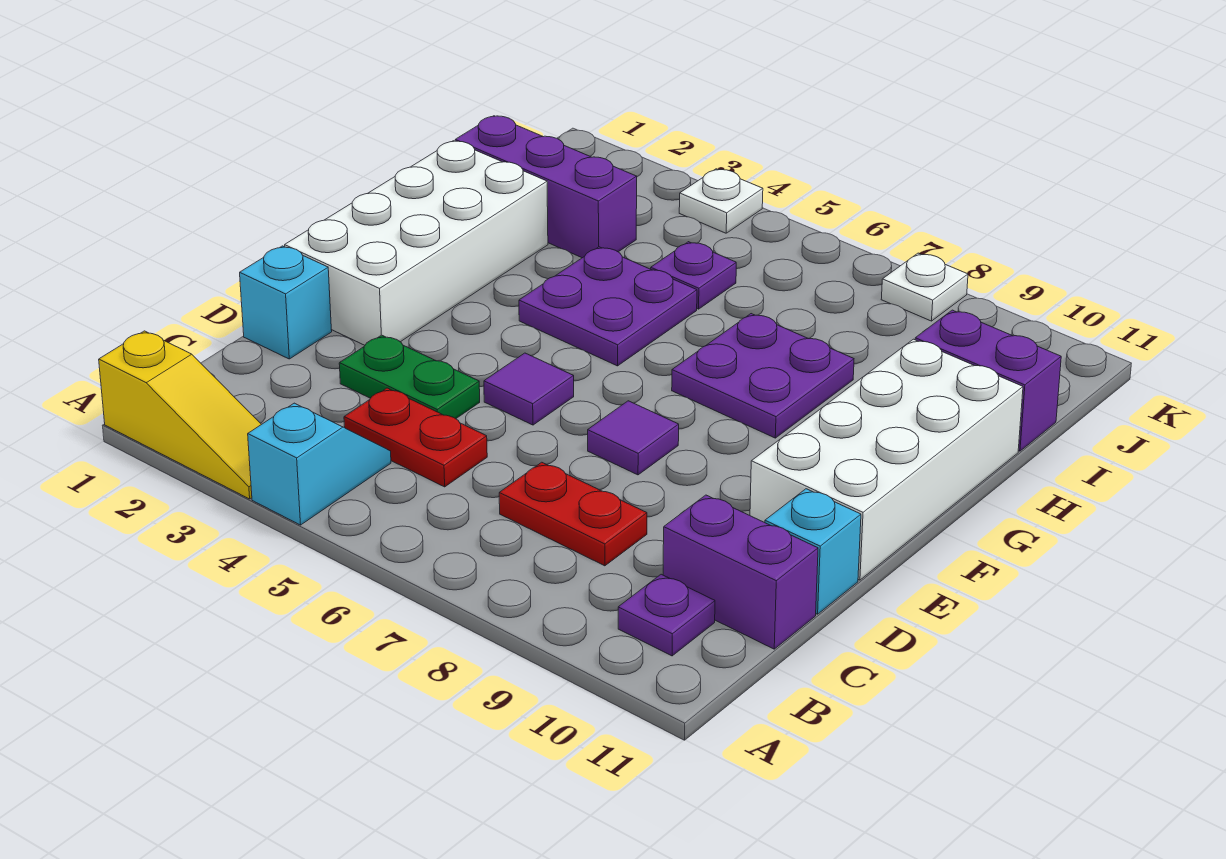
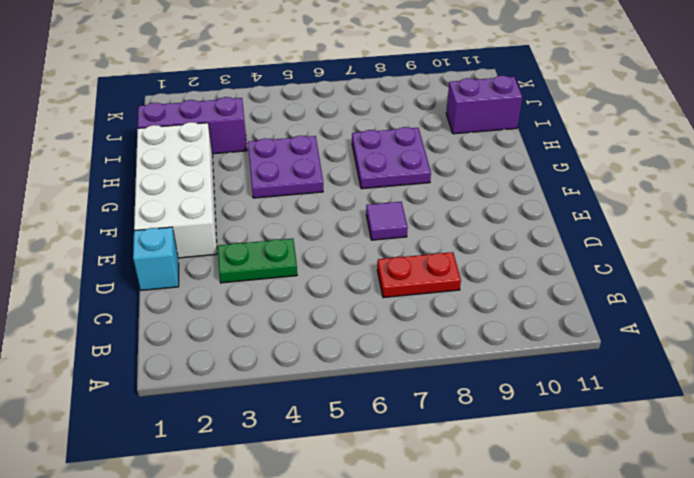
none -> yellow 1x3 slope [99,331,261,499]
none -> cyan 1x2 slope [248,403,391,525]
none -> purple 1x1 plate [618,574,715,656]

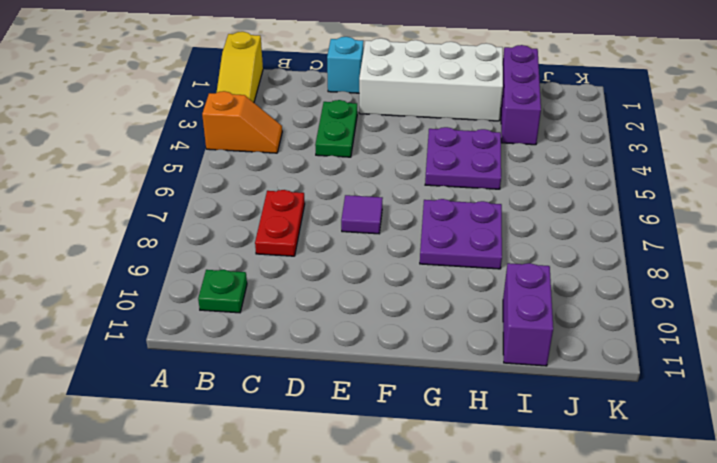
orange 1x2 slope [202,91,282,153] -> cyan 1x2 slope [248,403,391,525]
green 1x1 plate [198,270,247,313] -> purple 1x1 plate [618,574,715,656]
none -> red 1x2 plate [344,388,487,487]
none -> purple 1x2 brick [663,495,818,649]
none -> cyan 1x1 brick [765,489,861,614]

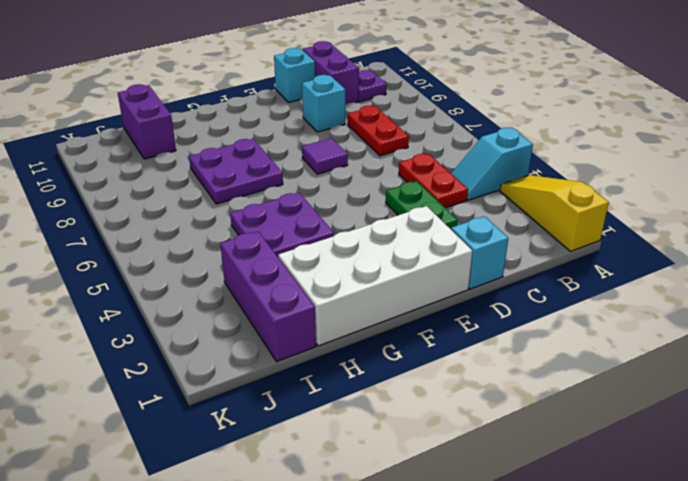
cyan 1x1 brick [302,75,345,132] -> none
none -> purple 1x1 tile [484,353,574,425]
none -> white 2x4 brick [750,339,1023,580]
none -> purple 1x1 plate [651,242,736,309]

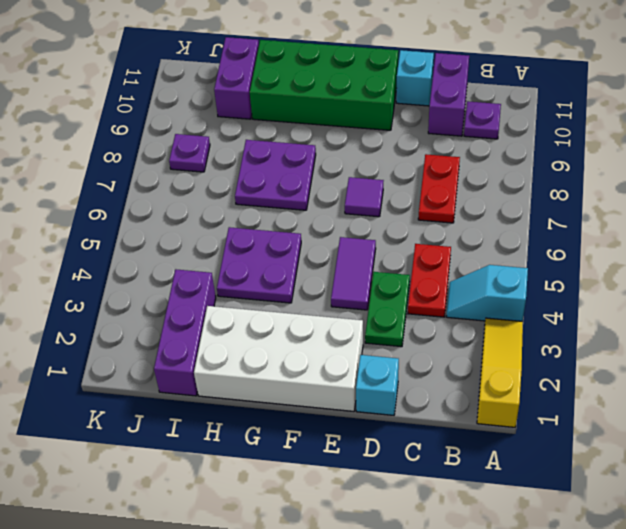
purple 1x2 tile [331,237,376,310] -> purple 1x1 tile [484,353,574,425]
green 2x4 brick [250,40,398,130] -> white 2x4 brick [750,339,1023,580]
purple 1x1 plate [169,134,210,172] -> purple 1x1 plate moved to [651,242,736,309]
none -> white 1x1 plate [679,169,763,233]
none -> white 1x1 plate [881,253,968,321]

